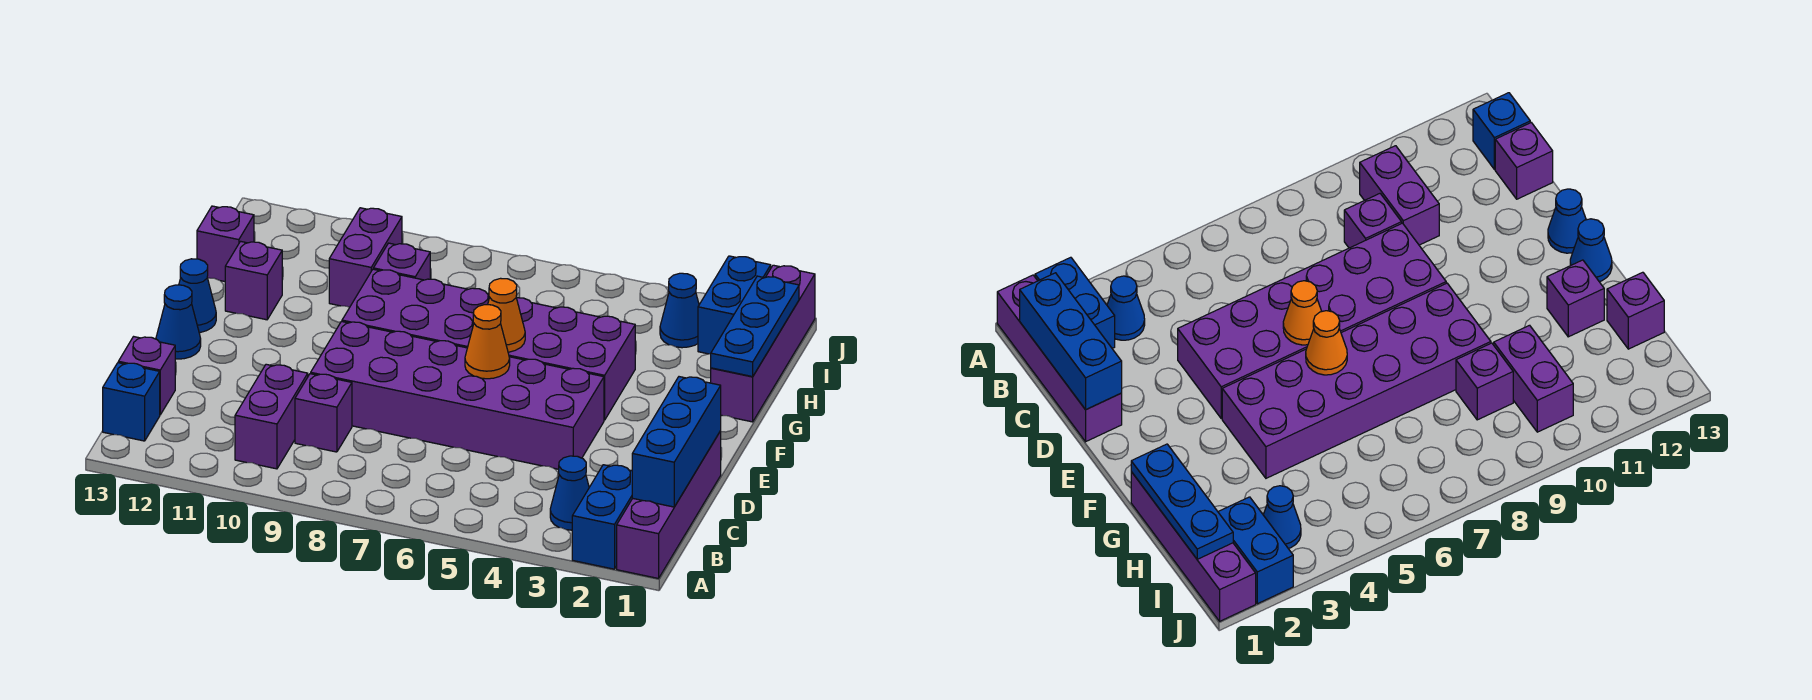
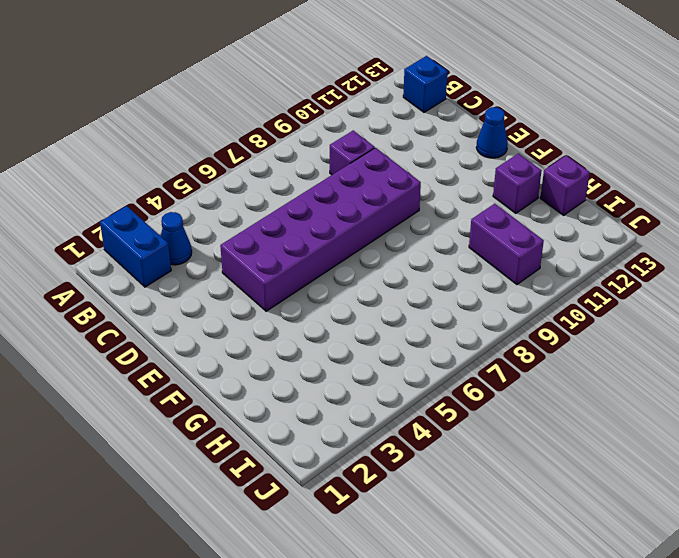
none -> purple 1x4 brick [617,431,721,578]
none -> purple 1x2 brick [235,364,308,469]
none -> purple 1x1 brick [118,337,175,415]

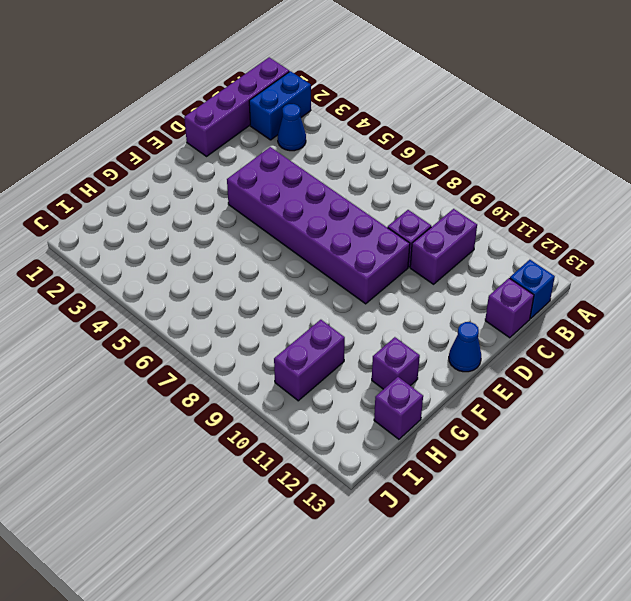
none -> purple 2x6 brick [342,269,635,420]
none -> blue 1x1 cone [179,259,216,333]
none -> purple 1x4 brick [711,265,815,422]

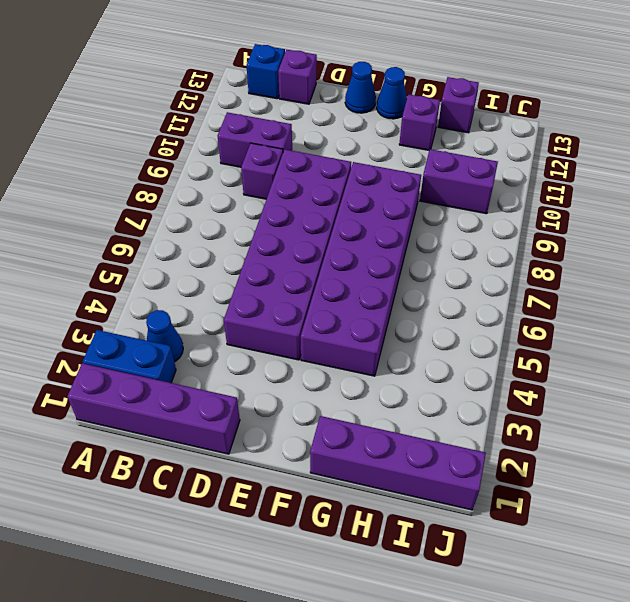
none -> purple 1x1 brick [373,243,430,280]
none -> blue 1x2 brick [698,256,771,354]
none -> blue 1x1 cone [660,273,699,348]

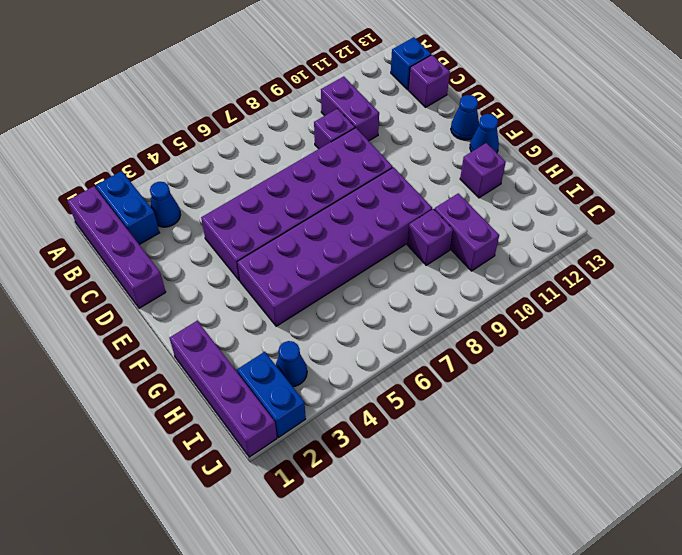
none -> purple 1x1 brick [197,206,254,281]
none -> blue 1x3 brick [632,377,721,507]
none -> orange 1x1 cone [465,305,510,379]

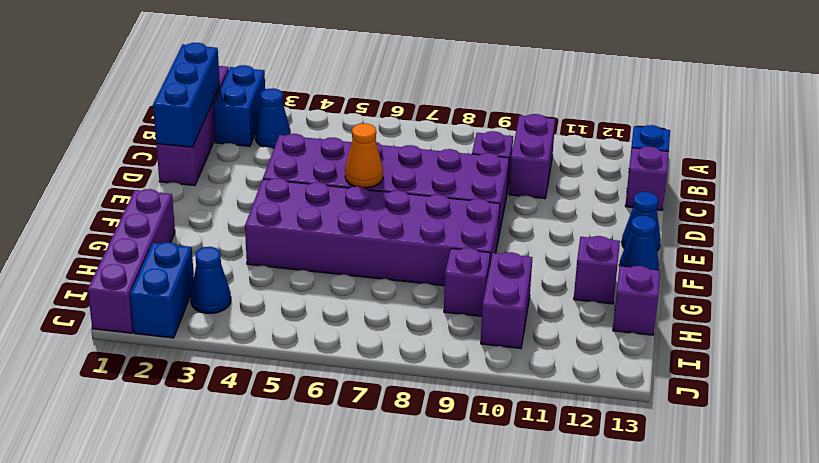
none -> orange 1x1 cone [488,278,525,352]
none -> blue 1x3 plate [711,276,799,377]

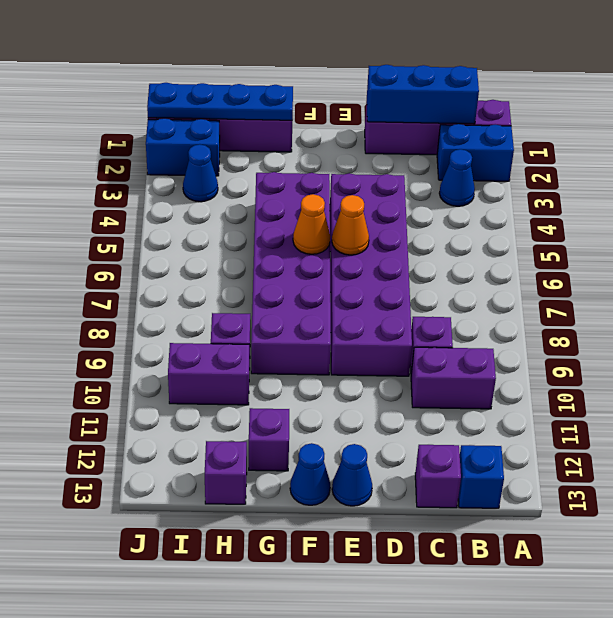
blue 1x4 plate [147,83,293,120] -> blue 1x3 plate [711,276,799,377]

